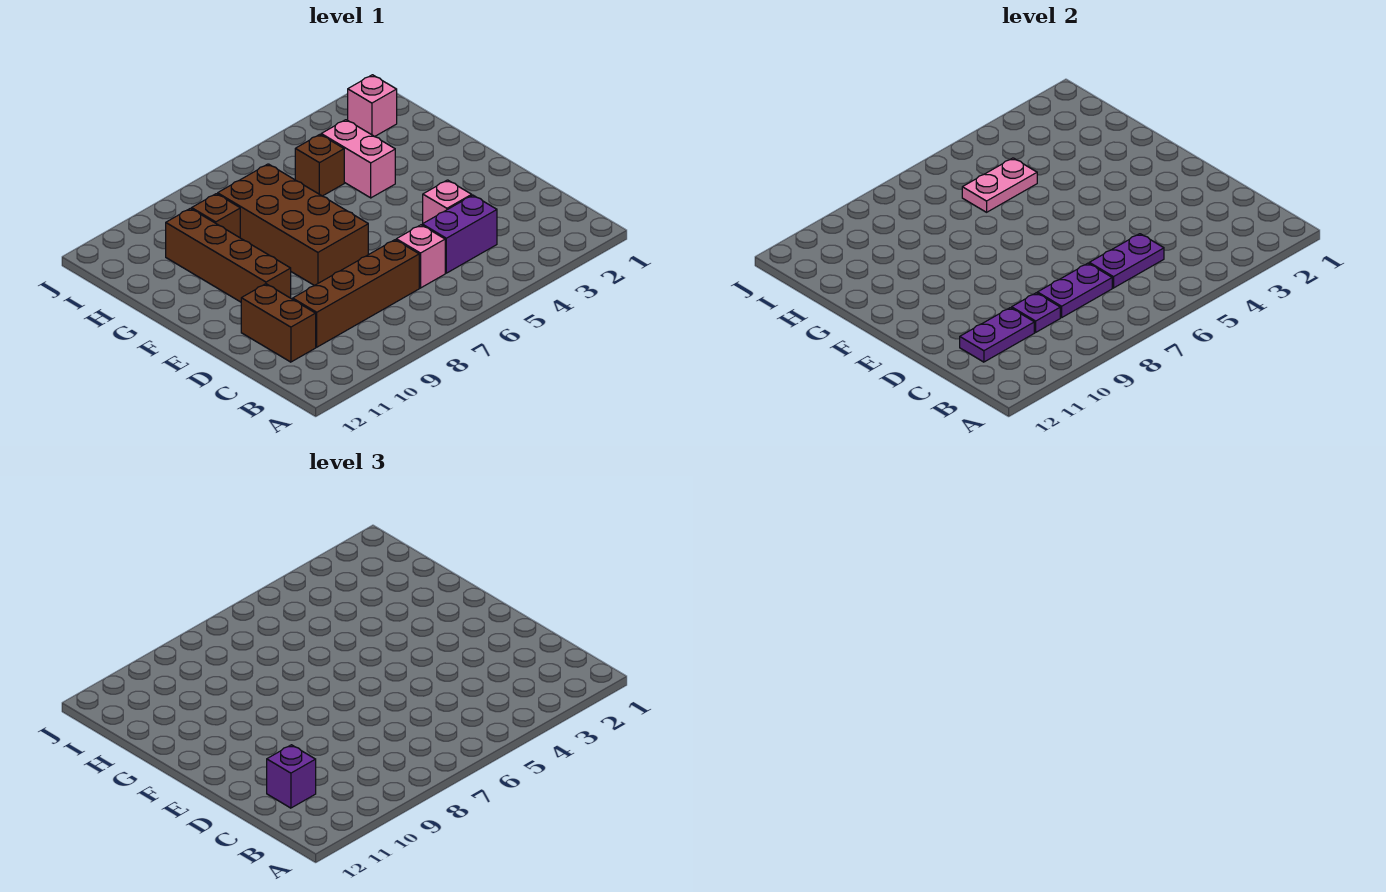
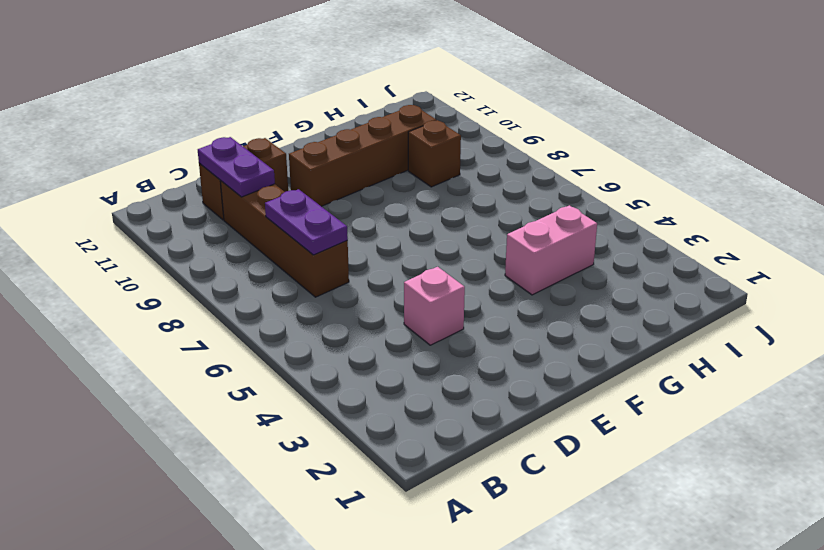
none -> purple 1x2 brick [422,195,497,273]
none -> pink 1x1 brick [396,225,445,288]
none -> brown 2x4 brick [218,164,368,286]

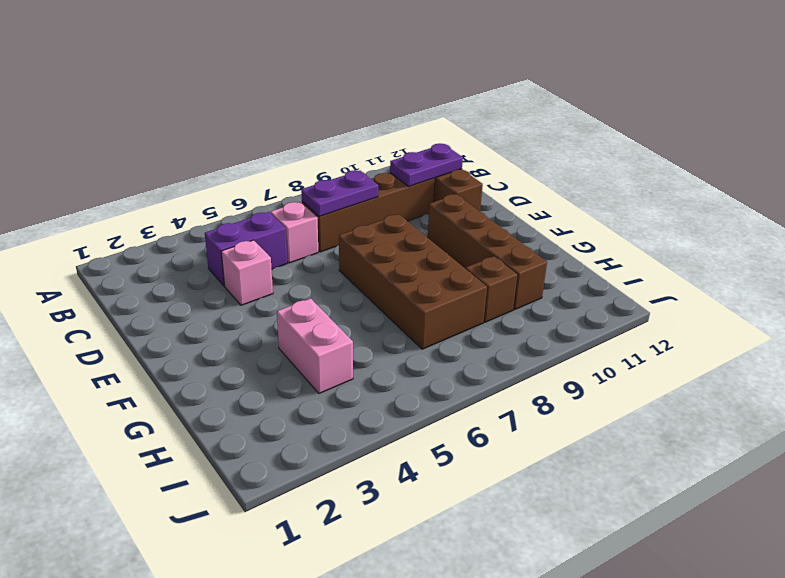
none -> brown 1x1 brick [295,135,344,196]
none -> pink 1x1 brick [348,75,397,137]
none -> purple 1x2 plate [1089,234,1164,288]

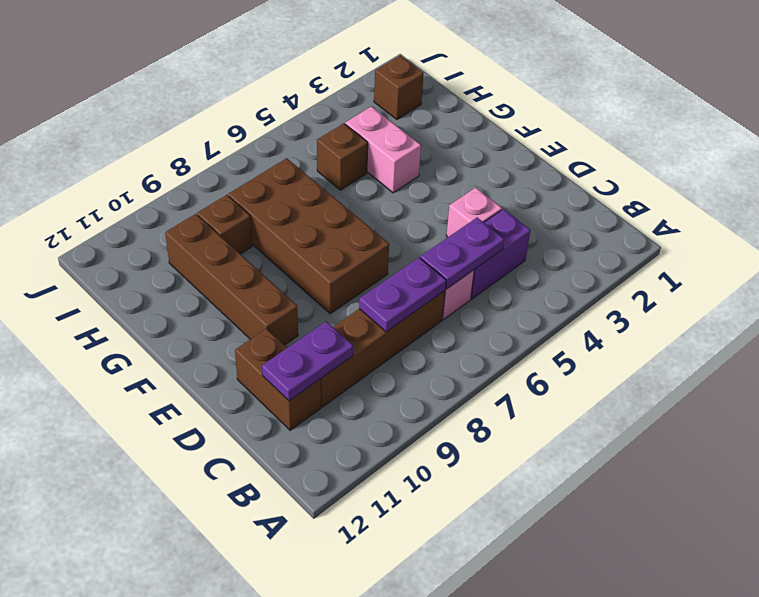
brown 1x1 brick [374,56,424,119] -> pink 1x1 brick [348,75,397,137]
none -> purple 1x1 plate [1012,293,1060,332]
none -> pink 1x2 plate [962,158,1037,212]
none -> purple 1x1 brick [267,745,316,808]

